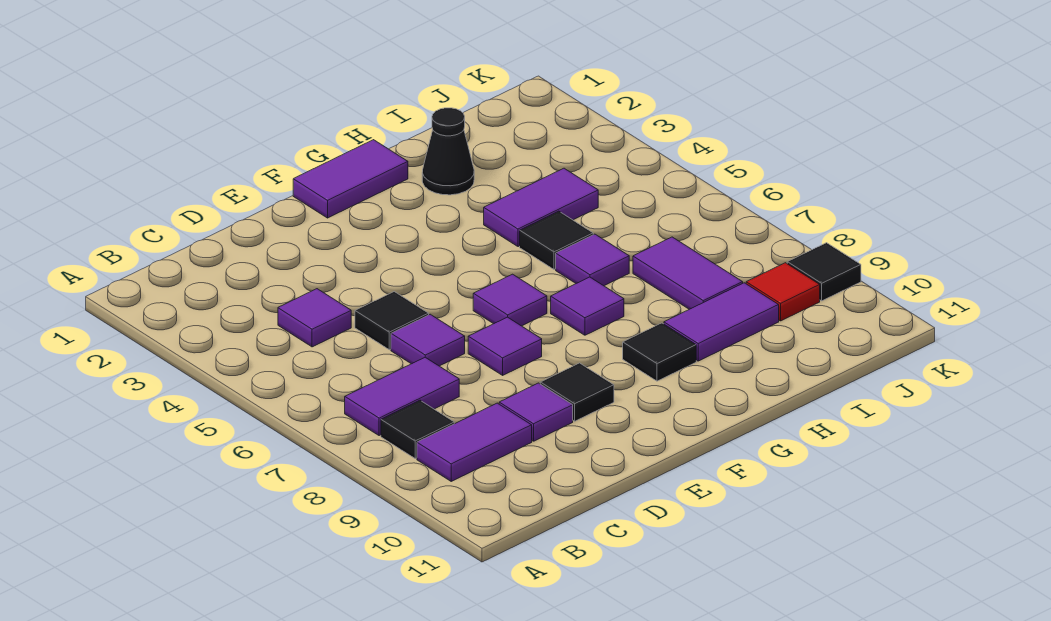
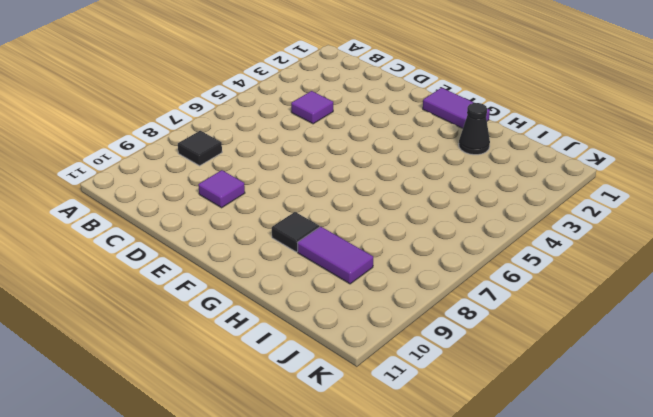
none -> purple 1x2 tile [345,357,459,436]
none -> purple 1x2 tile [417,403,532,481]
none -> black 1x1 tile [355,292,429,350]

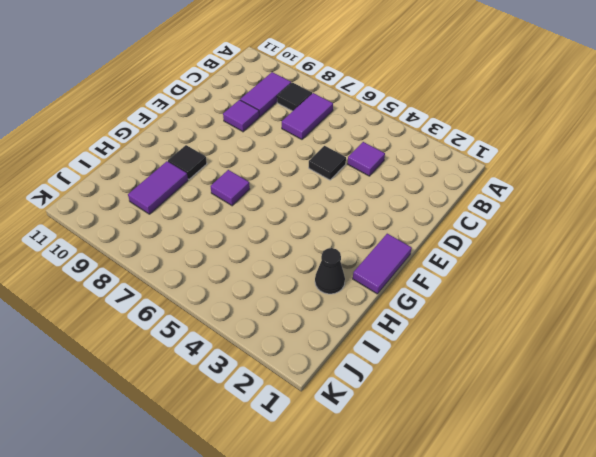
none -> purple 1x1 tile [391,314,465,366]
none -> purple 1x1 tile [468,317,542,375]
none -> black 1x1 tile [540,363,614,421]

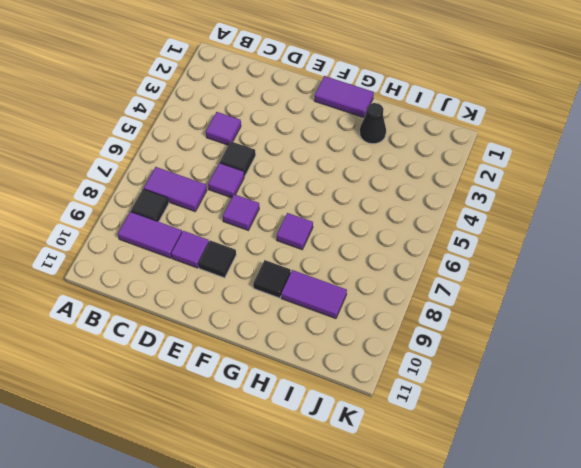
none -> purple 1x1 tile [473,274,547,326]
none -> purple 1x2 tile [484,168,598,247]
none -> black 1x1 tile [520,211,593,269]

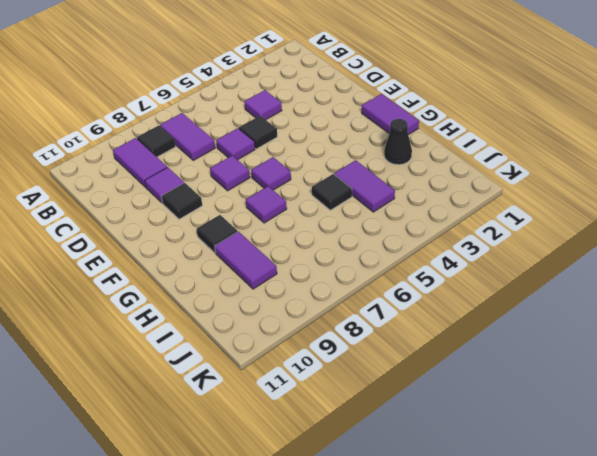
none -> purple 1x1 tile [556,234,629,286]
none -> purple 1x2 tile [633,237,743,309]
none -> red 1x1 tile [746,263,820,321]

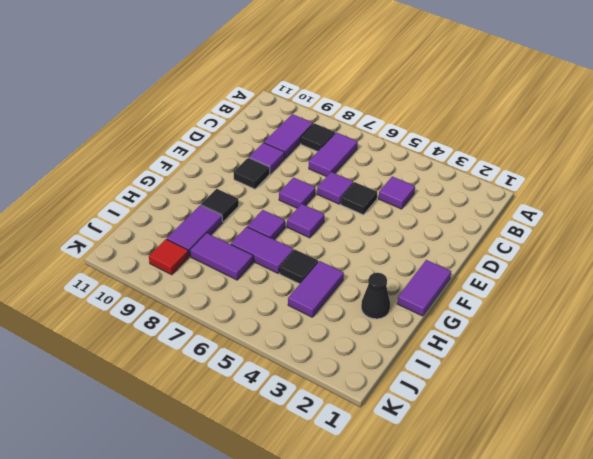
purple 1x2 tile [231,227,294,273] -> purple 1x1 tile [556,234,629,286]
none -> black 1x1 tile [787,243,861,301]

